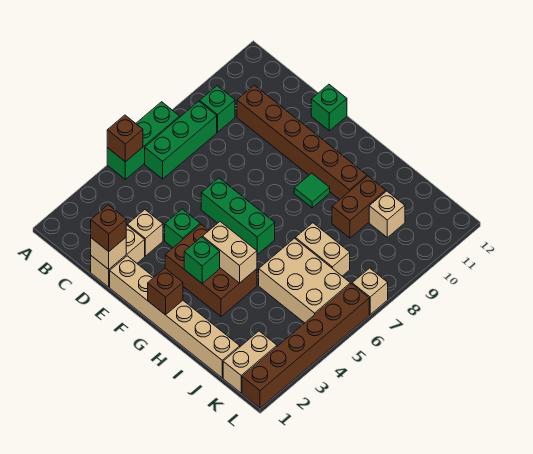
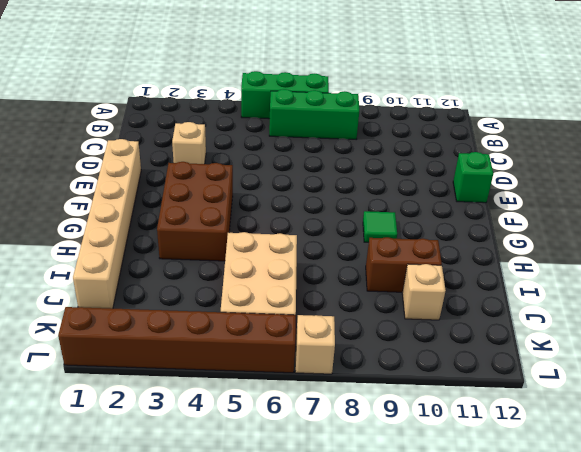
none -> green 1x1 brick [200,86,235,132]
none -> brown 1x6 brick [237,85,367,200]
none -> tan 1x2 brick [91,225,145,287]

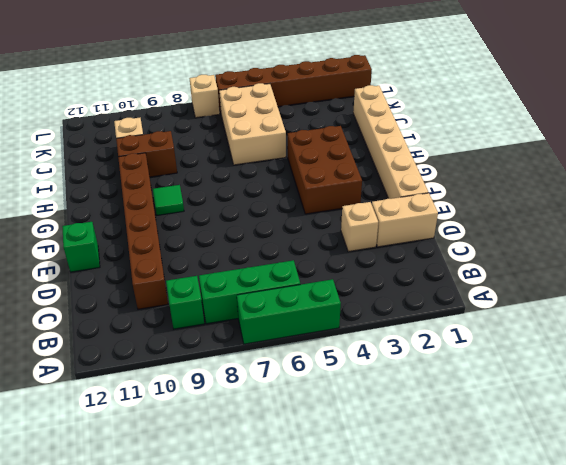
none -> green 1x1 brick [165,209,200,248]
none -> green 1x3 brick [201,178,275,254]
none -> tan 1x2 brick [295,223,350,276]

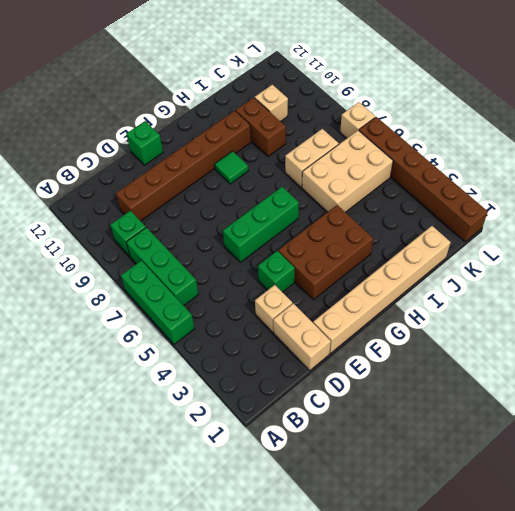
none -> tan 1x2 brick [223,331,277,393]
none -> brown 1x1 brick [107,115,143,162]
none -> tan 1x1 brick [91,238,126,269]

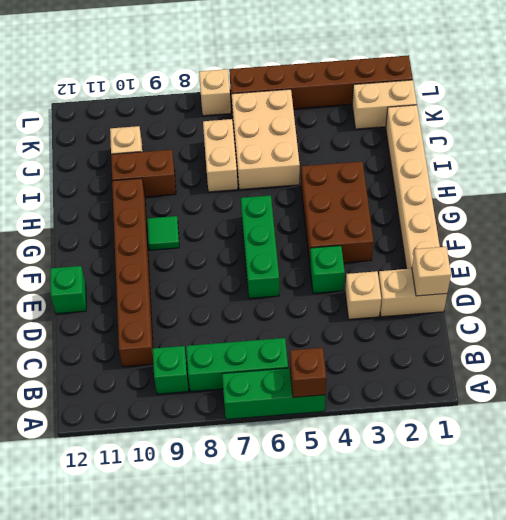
none -> brown 1x1 brick [148,268,183,315]
none -> green 1x1 brick [184,237,220,283]
none -> tan 1x2 brick [203,222,257,283]

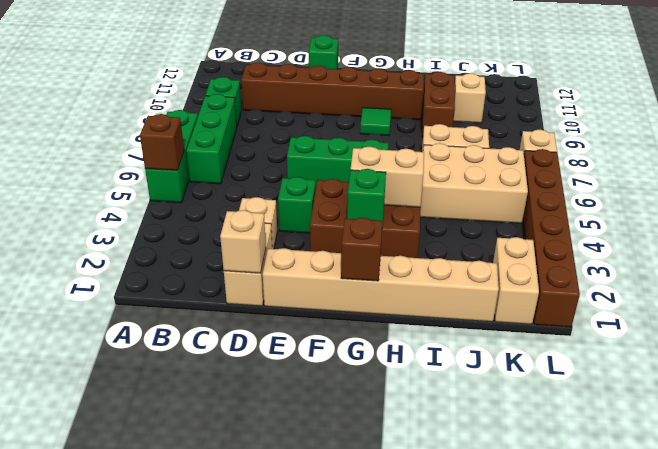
none -> brown 1x1 brick [91,205,126,251]

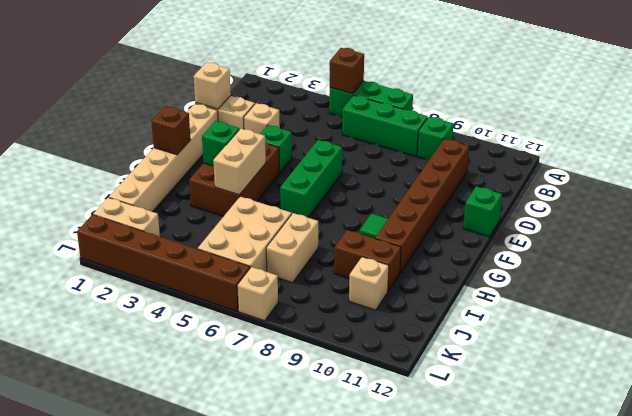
none -> brown 1x1 brick [91,205,126,251]

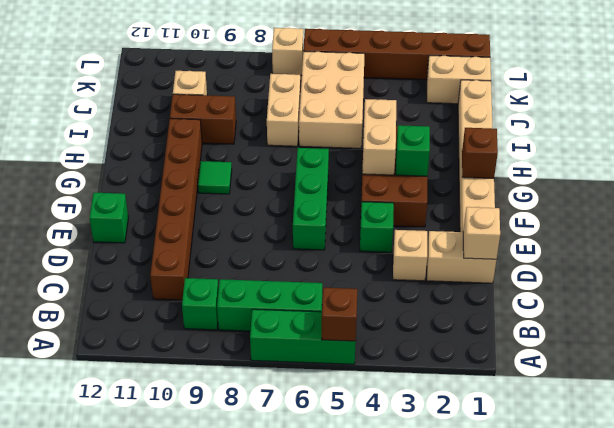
none -> brown 1x1 brick [91,205,126,251]

